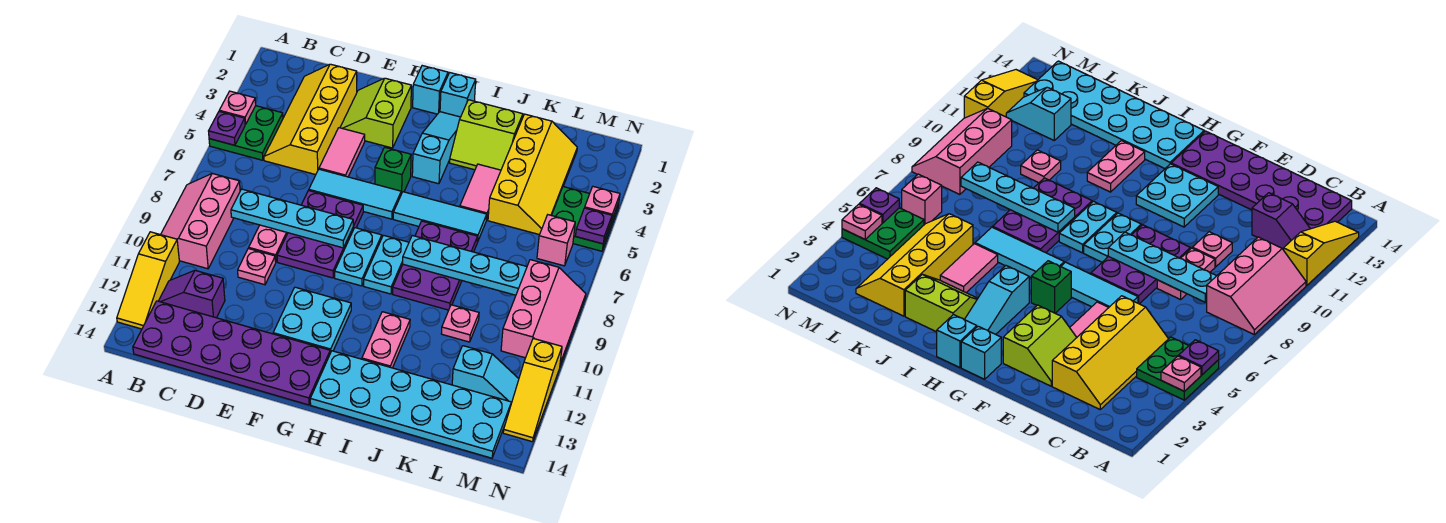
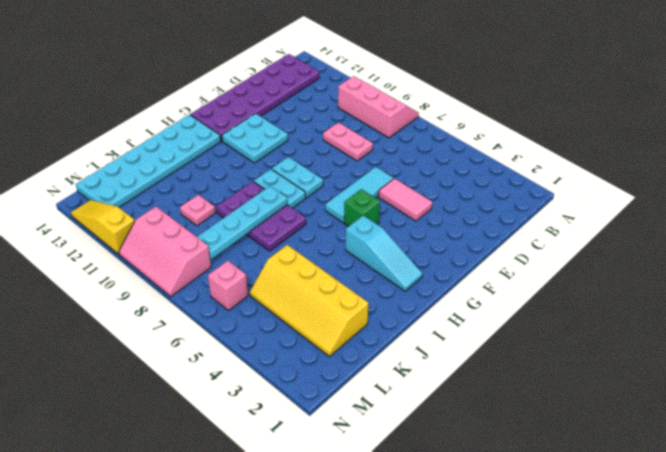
none -> green 2x2 plate [209,106,283,160]
none -> yellow 1x3 slope [117,232,179,329]
none -> purple 1x2 slope [159,270,225,318]
none -> yellow 2x4 slope [264,64,357,175]

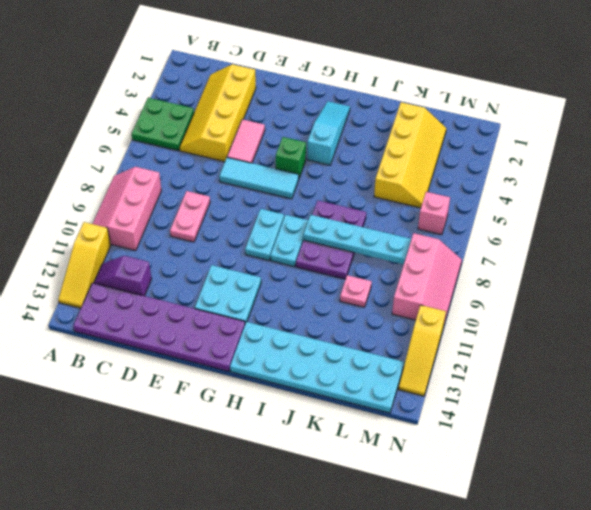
none -> pink 1x1 plate [238,248,276,285]
none -> lime 2x2 slope [340,78,411,148]
none -> purple 2x3 plate [277,190,363,278]
none -> cyan 1x1 brick [413,66,448,114]

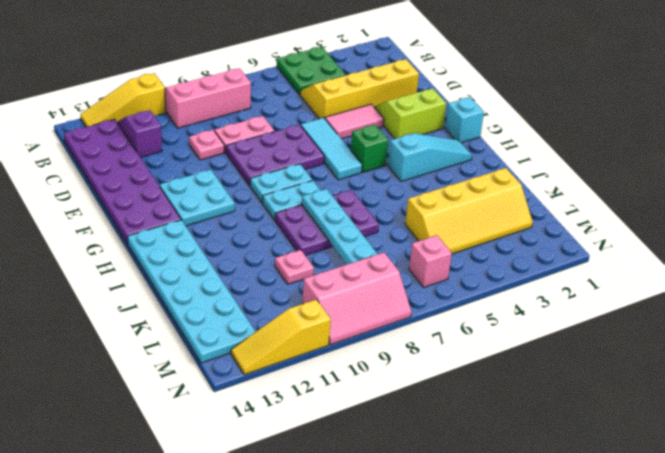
none -> cyan 1x1 brick [440,73,476,117]
none -> cyan 1x3 tile [393,192,487,242]
none -> lime 2x2 slope [450,100,523,170]
none -> pink 1x2 plate [362,312,410,368]

